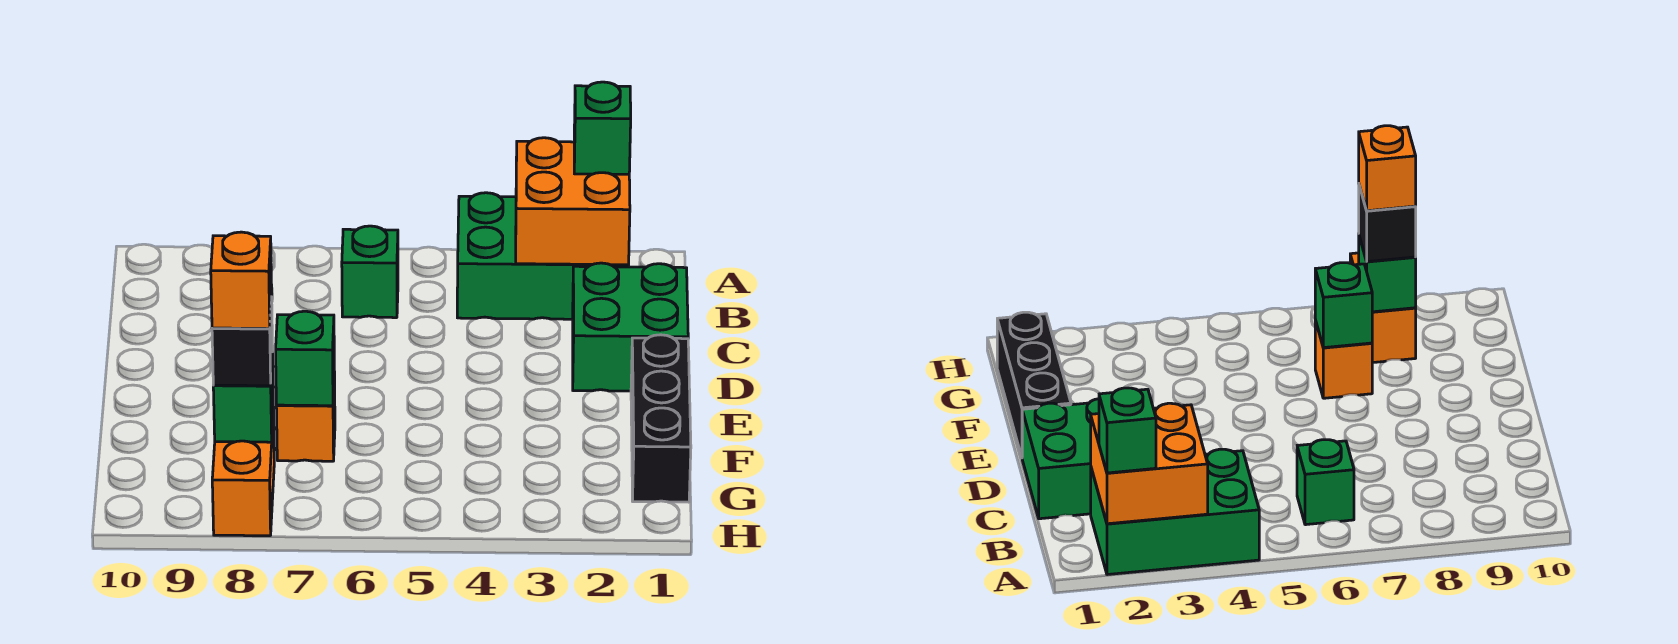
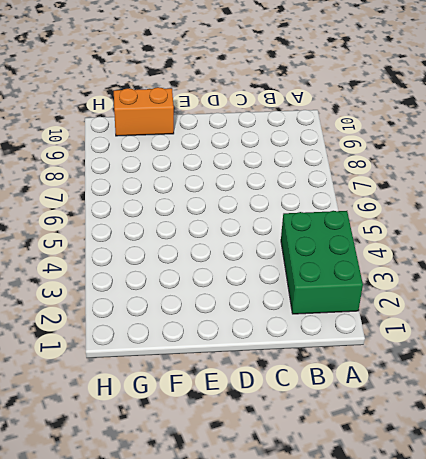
orange 1x2 brick [114,87,174,136] -> orange 1x2 brick moved to [212,408,274,536]
none -> green 1x1 brick [342,226,398,318]
none -> green 2x2 brick [573,263,688,391]
none -> black 1x3 brick [631,335,691,502]

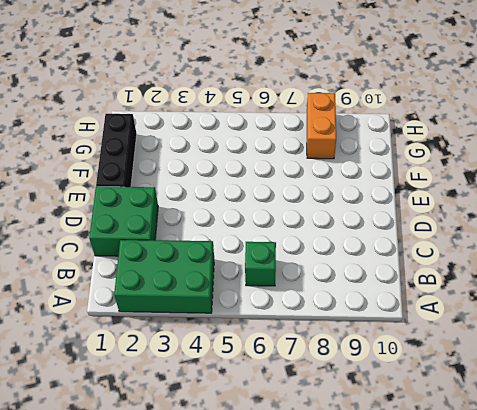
none -> orange 1x1 brick [276,372,335,461]
none -> orange 2x2 brick [516,138,630,265]
none -> green 1x1 brick [276,311,334,406]

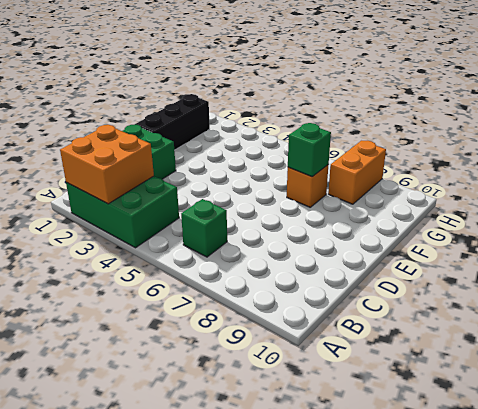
none -> green 1x1 brick [213,353,273,442]
none -> green 1x1 brick [574,82,631,174]
none -> black 1x1 brick [212,297,273,386]

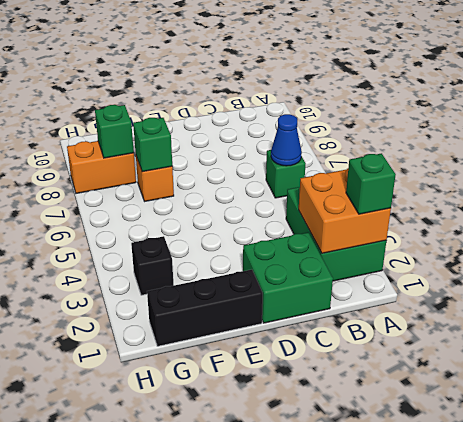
blue 1x1 cone [271,114,302,166] -> none
black 1x1 brick [131,236,174,295] -> black 1x1 brick moved to [212,297,273,386]
none -> orange 1x1 brick [211,232,272,329]

